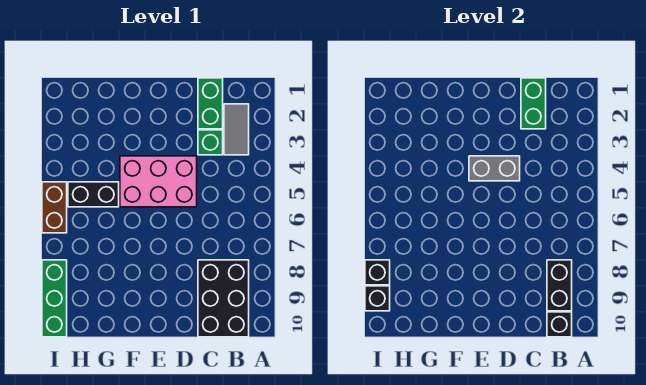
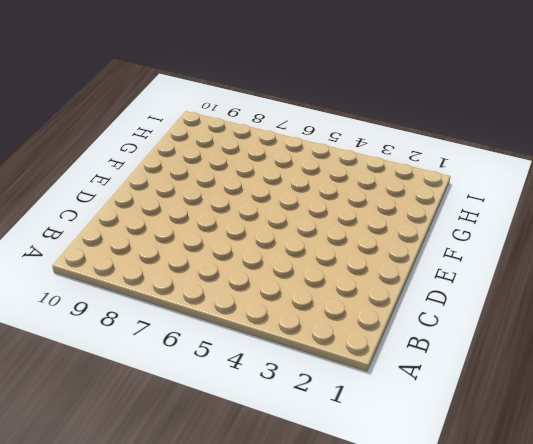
none -> grey 1x2 tile [224,104,249,155]
none -> black 2x3 brick [198,260,249,337]
none -> green 1x2 brick [198,78,223,129]

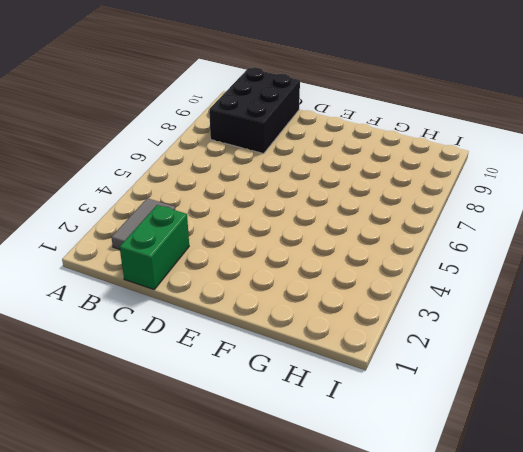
none -> green 1x1 brick [198,130,223,155]
none -> pink 2x3 brick [120,156,197,207]
none -> black 1x2 brick [68,182,119,207]

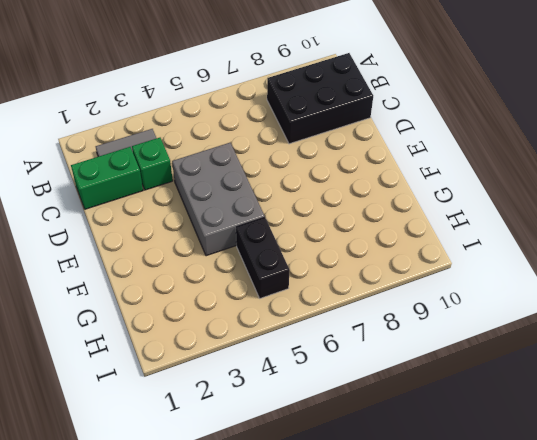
grey 2x3 brick [172,143,265,256] -> pink 2x3 brick [120,156,197,207]
none -> brown 1x2 brick [42,182,67,233]
none -> green 1x3 brick [42,260,67,337]
none -> black 1x2 brick [547,260,572,311]

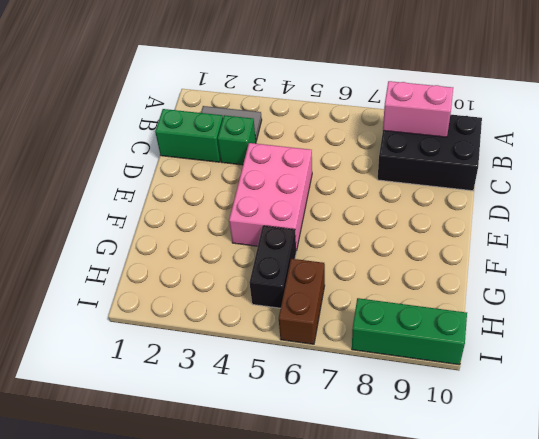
pink 1x2 brick [383,81,453,137] -> black 1x2 brick [547,260,572,311]
brown 1x2 brick [279,259,325,344] -> brown 1x2 brick turned to [42,182,67,233]
none -> black 1x1 brick [547,312,572,337]
none -> green 1x2 brick [521,78,546,129]
none -> grey 1x2 brick [469,156,520,181]

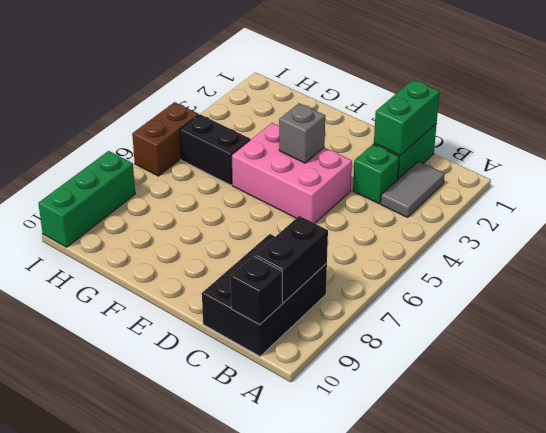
grey 1x1 brick [279,103,325,163] -> grey 1x2 brick [469,156,520,181]
none -> black 1x1 brick [365,260,390,285]
none -> black 1x1 brick [365,286,390,311]

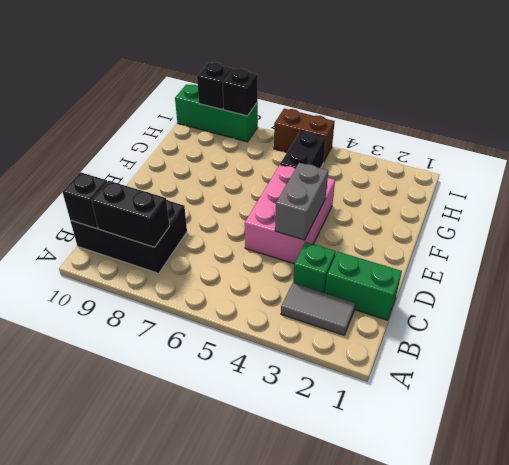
none -> green 1x2 brick [521,78,546,129]

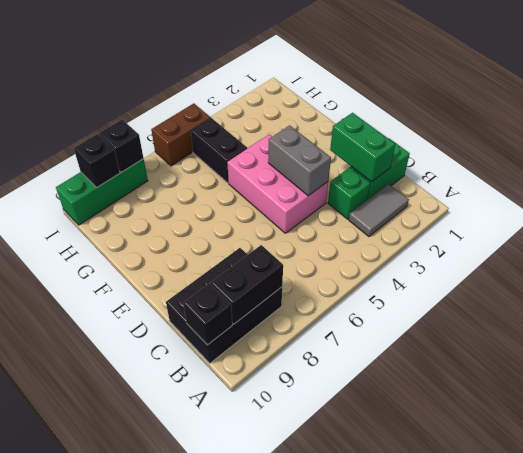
green 1x2 brick [330,113,395,182] -> green 1x2 brick turned to [521,78,546,129]

